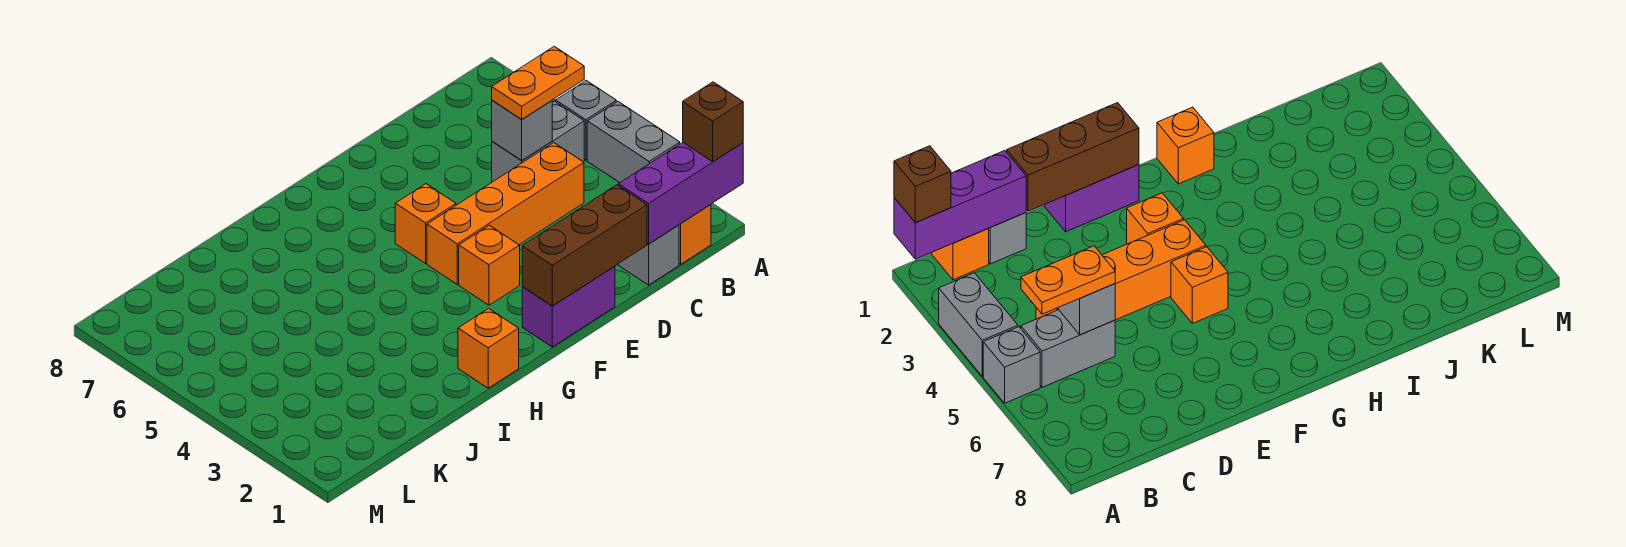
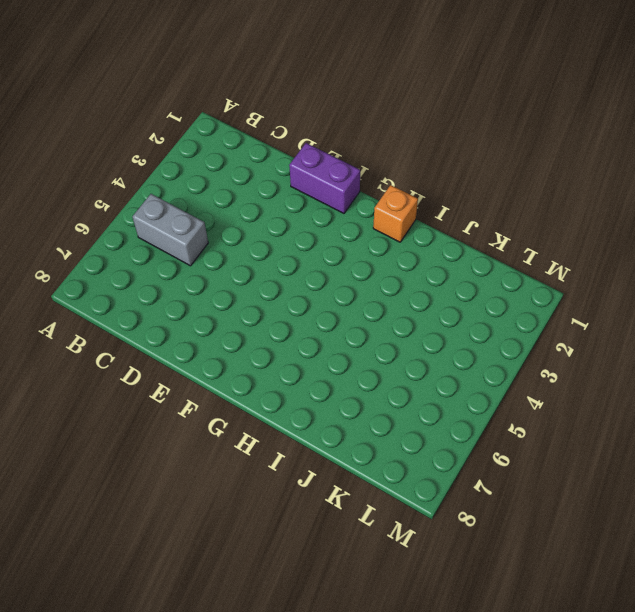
none -> grey 1x2 brick [587,102,680,183]
none -> grey 1x1 brick [556,80,616,160]
none -> orange 1x1 brick [679,204,711,264]

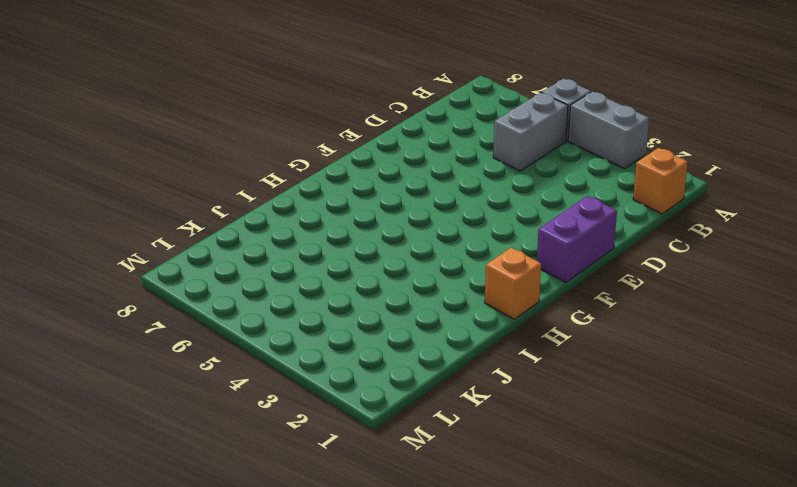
none -> grey 1x1 brick [618,225,679,285]
none -> orange 1x4 brick [427,143,584,284]
none -> orange 1x1 brick [459,225,520,305]

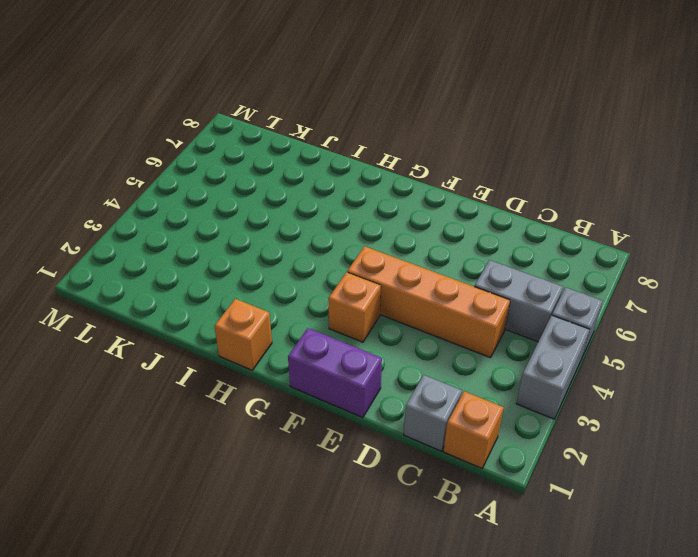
none -> orange 1x1 brick [395,184,456,263]
none -> purple 1x3 brick [618,142,743,244]
none -> grey 1x1 brick [492,100,552,161]

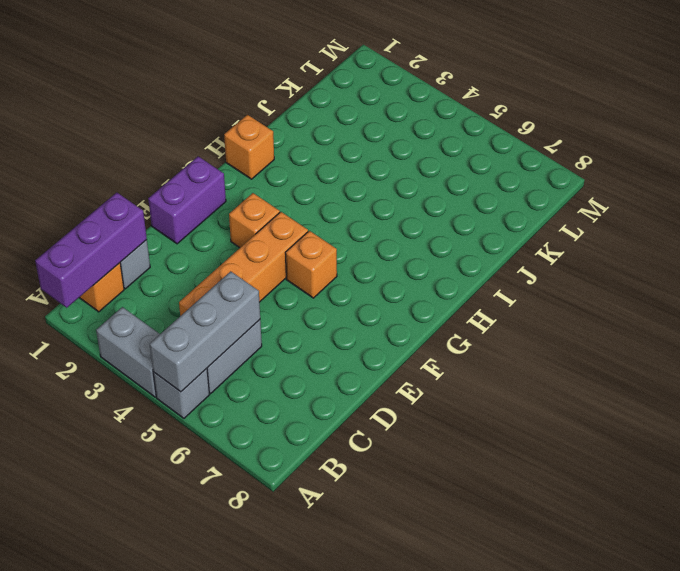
grey 1x3 brick [150,271,260,392] -> grey 1x1 brick [492,100,552,161]
none -> brown 1x3 brick [522,185,647,306]
none -> brown 1x1 brick [683,82,743,162]
none -> orange 1x2 plate [492,46,584,119]

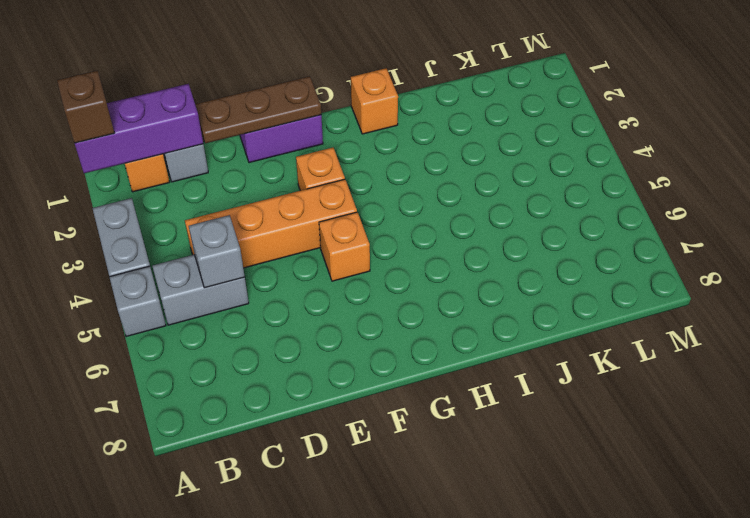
brown 1x3 plate [195,76,321,143] -> brown 1x3 brick [522,185,647,306]
none -> orange 1x2 plate [492,46,584,119]

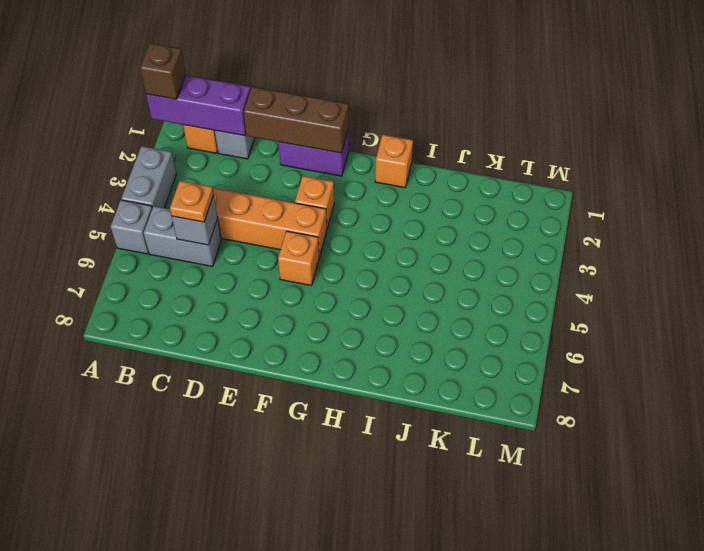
orange 1x1 plate [170,181,214,222] -> orange 1x2 plate [492,46,584,119]

